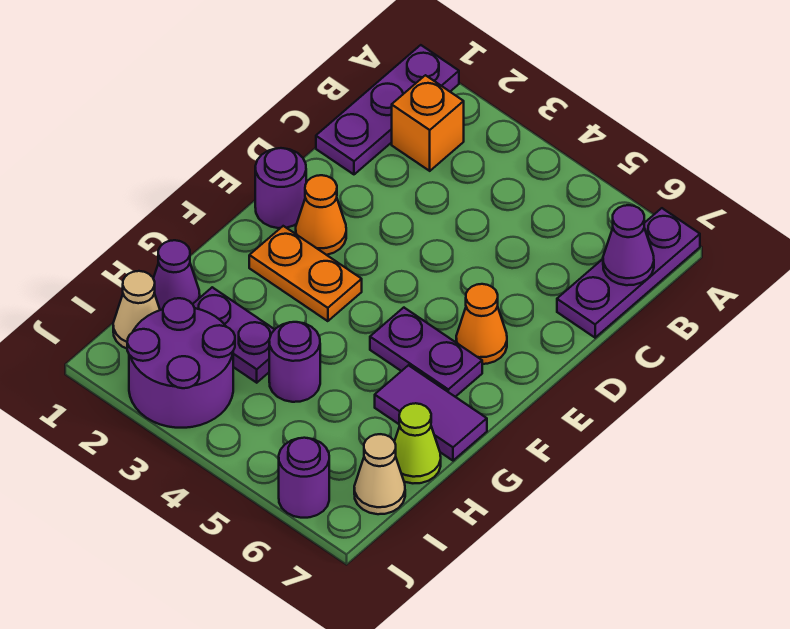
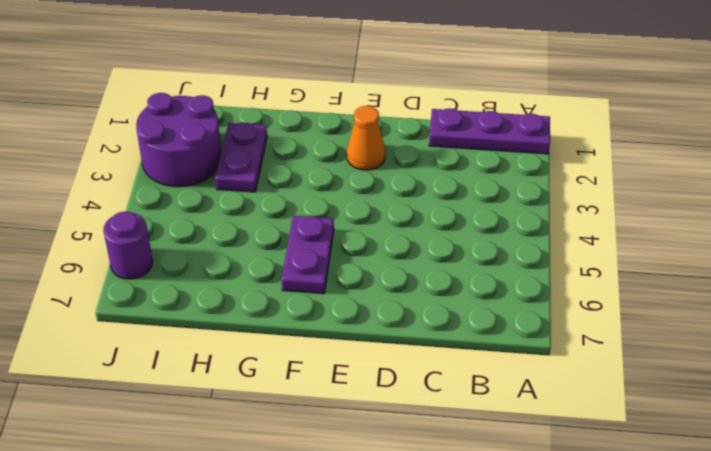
none -> purple 1x3 plate [557,208,700,338]
none -> orange 1x1 brick [392,75,464,171]
none -> purple 1x1 round brick [255,148,306,228]

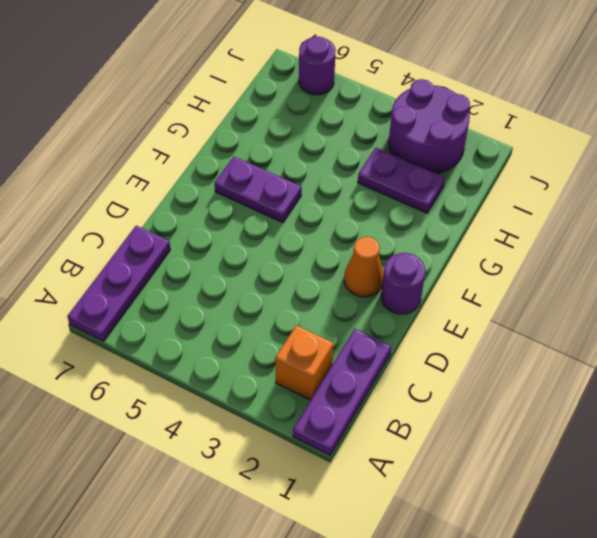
none -> orange 1x1 cone [456,284,507,364]
none -> orange 1x2 plate [249,226,362,321]
none -> purple 1x2 tile [375,365,487,461]

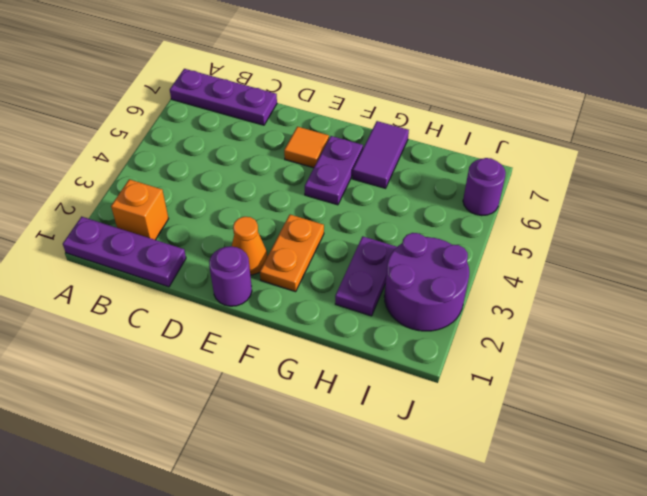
orange 1x1 tile [284,127,329,168] -> orange 1x1 cone [456,284,507,364]
none -> purple 1x1 cone [153,240,200,310]
none -> purple 1x1 round brick [269,322,320,402]
none -> lime 1x1 cone [394,403,441,483]

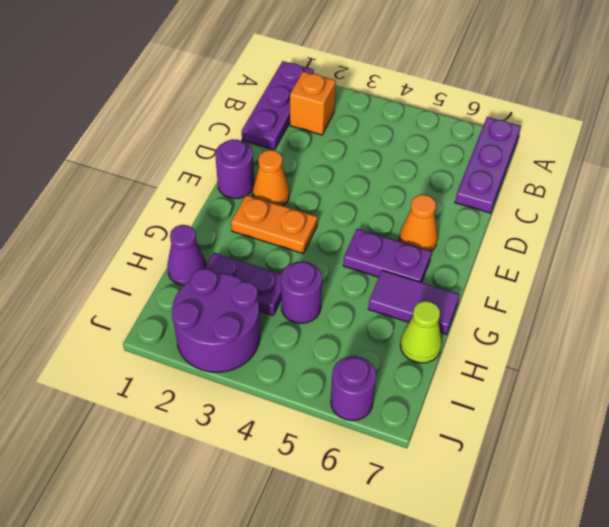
none -> tan 1x1 cone [113,271,160,349]
none -> tan 1x1 cone [354,434,405,514]
none -> purple 1x1 cone [603,205,654,285]

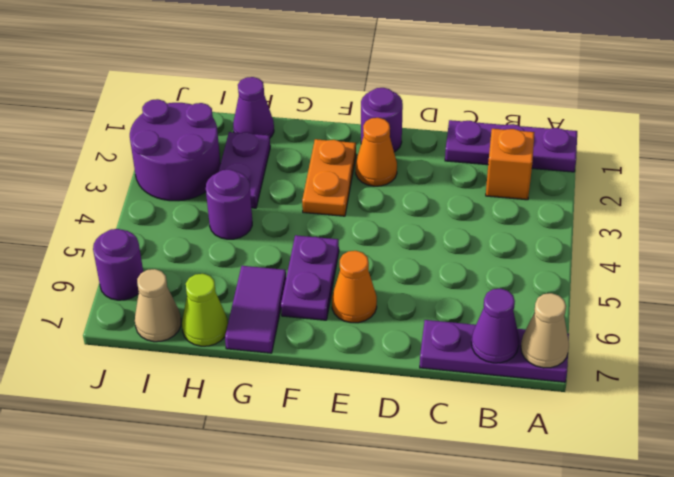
tan 1x1 cone [521,293,569,368] -> tan 1x1 cone moved to [113,271,160,349]

